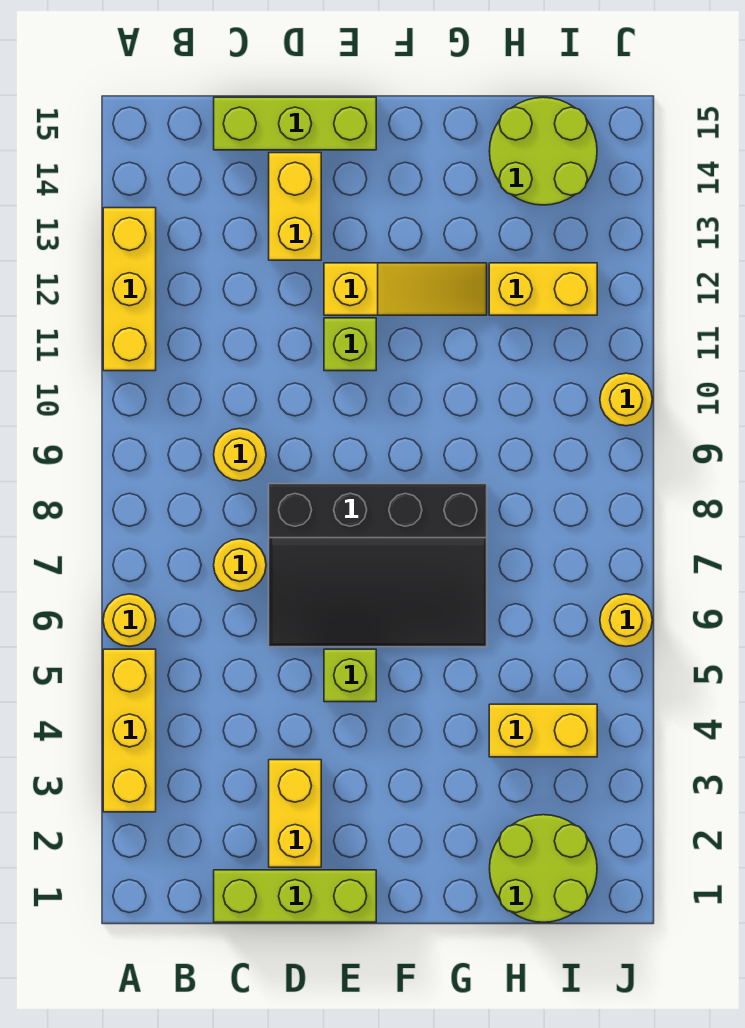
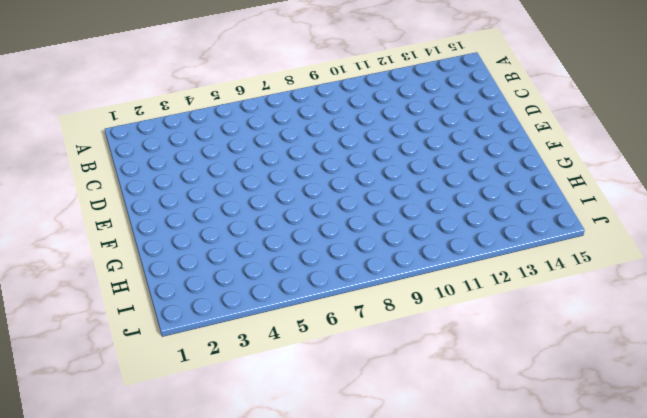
none -> yellow 1x3 brick [103,649,156,812]
none -> yellow 1x1 round brick [103,594,156,646]
none -> yellow 1x3 brick [103,208,156,371]

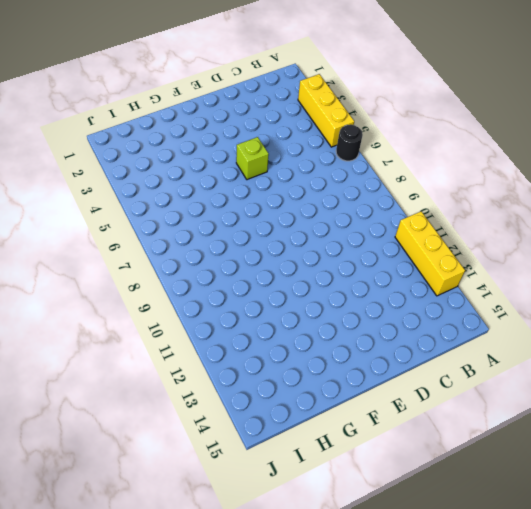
black 1x1 round brick [336,125,363,161] -> yellow 1x1 round brick [103,594,156,646]
none -> lime 1x3 brick [214,870,376,922]
none -> yellow 1x1 round brick [214,539,266,591]
none -> yellow 1x1 round brick [214,429,266,481]

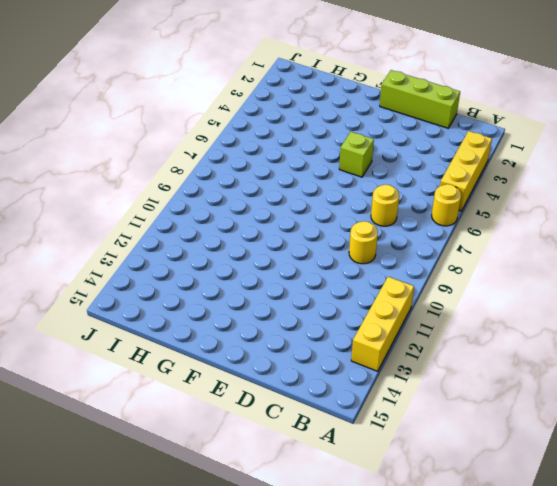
none -> lime 1x3 brick [214,97,376,150]
none -> yellow 1x2 brick [269,760,321,867]
none -> black 3x4 slope [269,484,487,647]

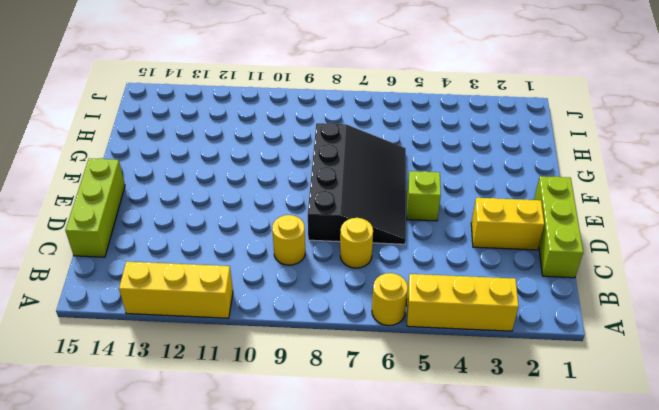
none -> yellow 1x2 brick [269,153,321,260]
none -> lime 1x1 brick [324,318,376,371]
none -> yellow 1x3 slope [324,263,487,315]

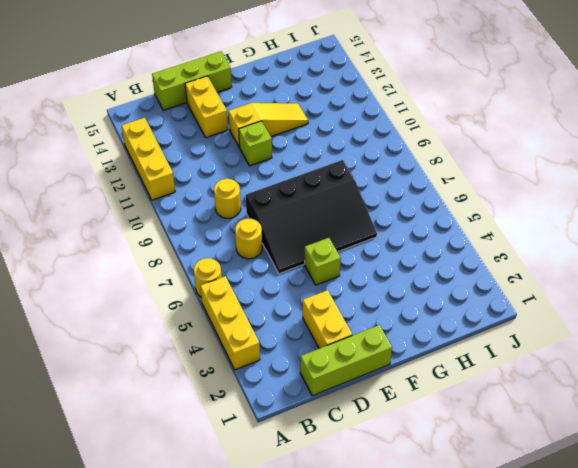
none -> lime 2x2 round brick [489,815,597,922]
none -> yellow 1x2 brick [489,704,597,757]
none -> yellow 1x2 brick [489,263,597,315]

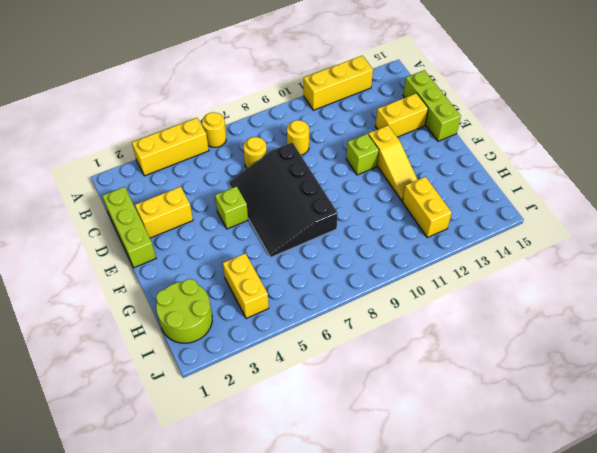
none -> lime 2x2 round brick [489,97,597,205]
none -> yellow 1x1 round brick [600,594,652,646]
none -> yellow 1x1 round brick [600,373,652,426]

